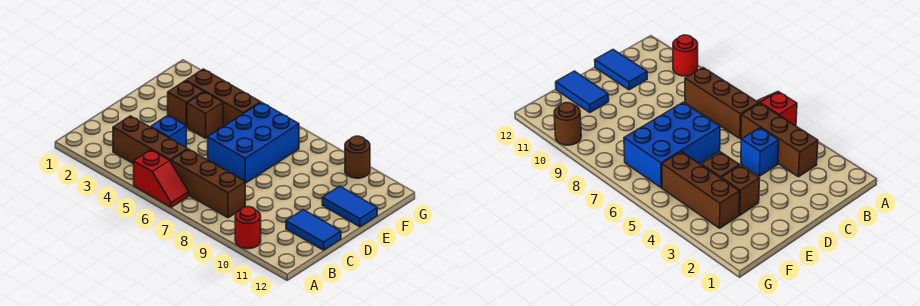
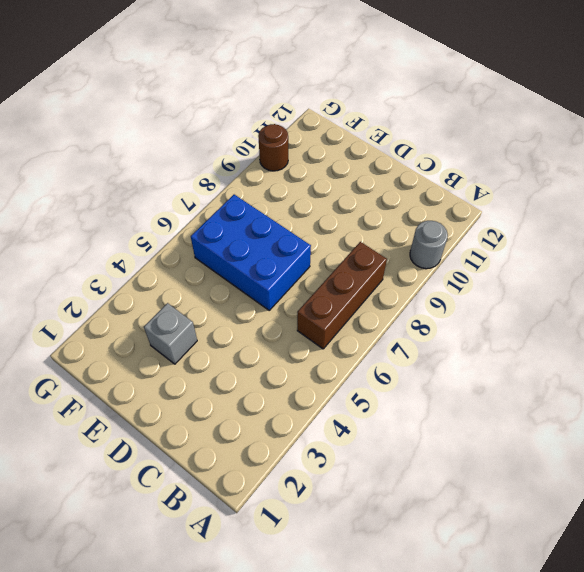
grey 1x1 round brick [410,221,448,269] -> red 1x1 round brick [235,207,261,249]
grey 1x1 brick [144,303,197,364] -> brown 1x1 brick [168,81,203,127]
none -> red 1x2 slope [134,150,189,207]
none -> brown 1x3 brick [113,116,188,164]
none -> blue 1x1 brick [151,115,186,147]

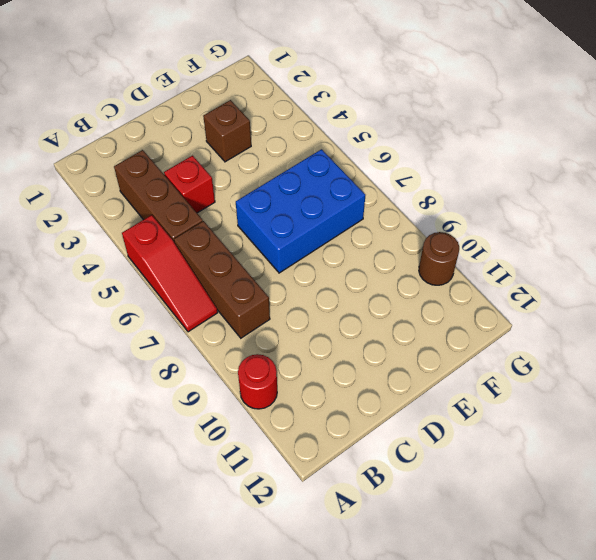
red 1x3 slope [122,215,218,332] -> red 1x2 slope [134,150,189,207]
red 1x1 brick [164,156,215,213] -> blue 1x1 brick [151,115,186,147]
none -> blue 1x2 tile [286,210,341,250]
none -> brown 1x1 brick [187,92,223,138]
none -> blue 1x2 tile [322,186,377,227]

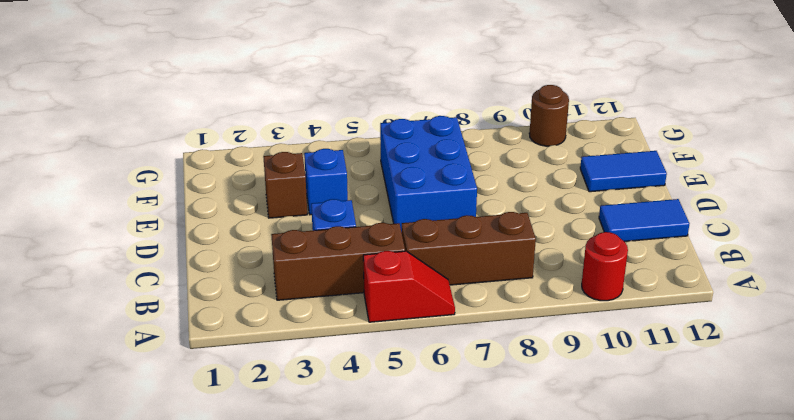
blue 1x1 brick [304,149,348,215] -> brown 1x1 brick [187,92,223,138]
none -> brown 1x3 brick [186,69,260,127]

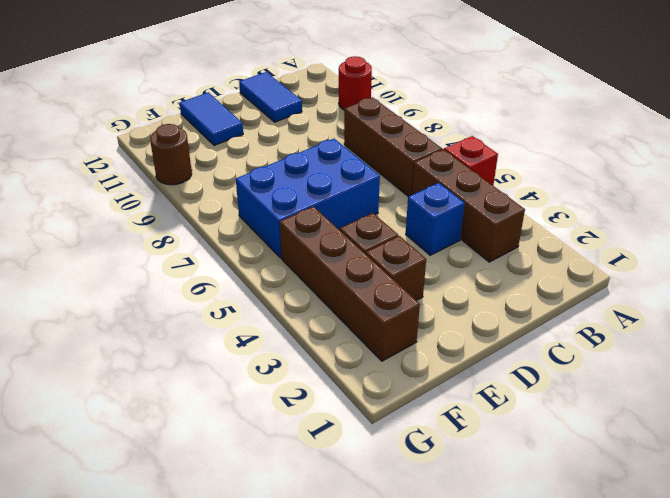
brown 1x4 brick [280,207,420,361] -> brown 1x3 brick [186,69,260,127]

